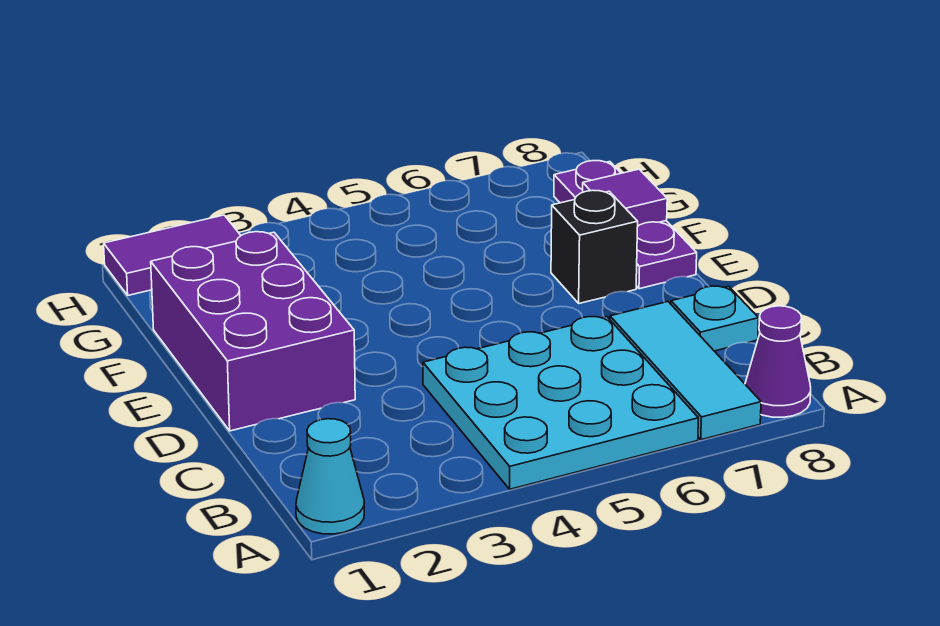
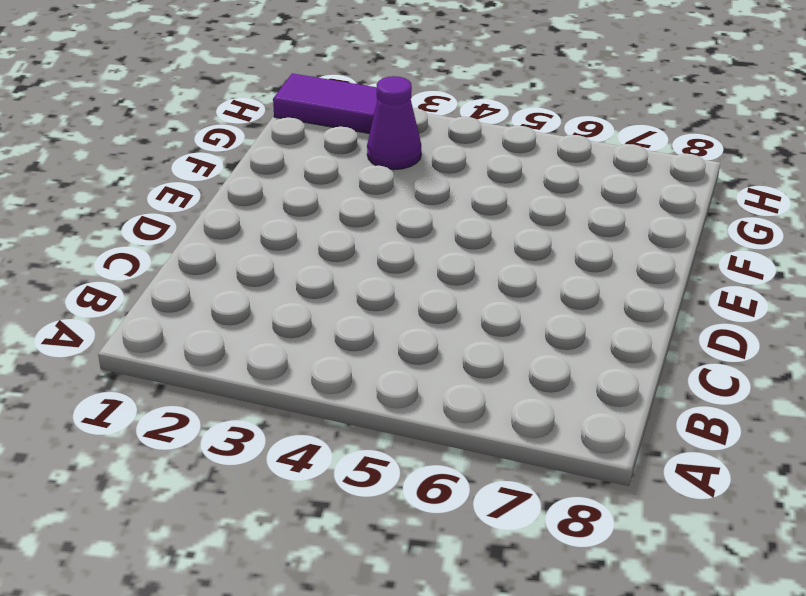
purple 1x1 cone [367,76,421,170] -> purple 1x1 cone moved to [745,306,811,417]
none -> cyan 1x1 cone [296,419,364,534]
none -> cyan 3x3 plate [423,317,698,489]

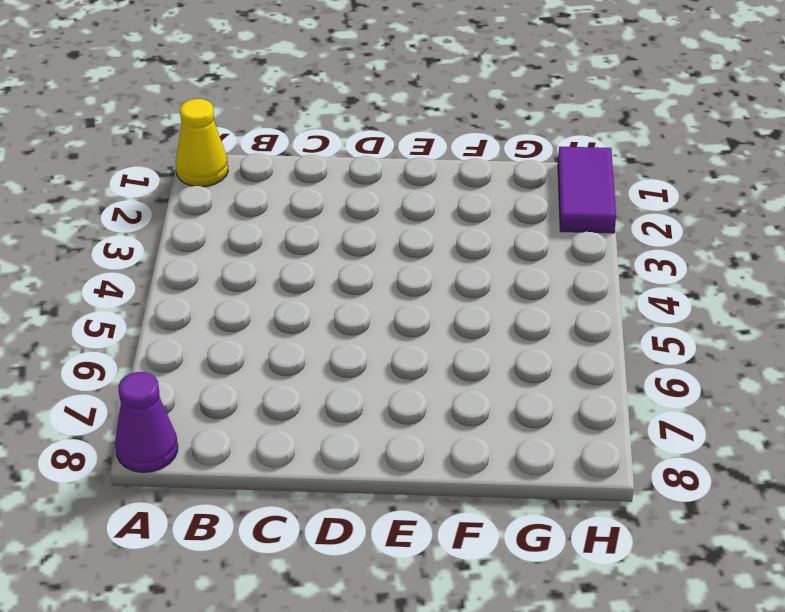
yellow 1x1 cone [176,99,228,187] -> cyan 1x1 cone [296,419,364,534]
none -> cyan 3x3 plate [423,317,698,489]
none -> cyan 1x3 tile [610,302,761,440]

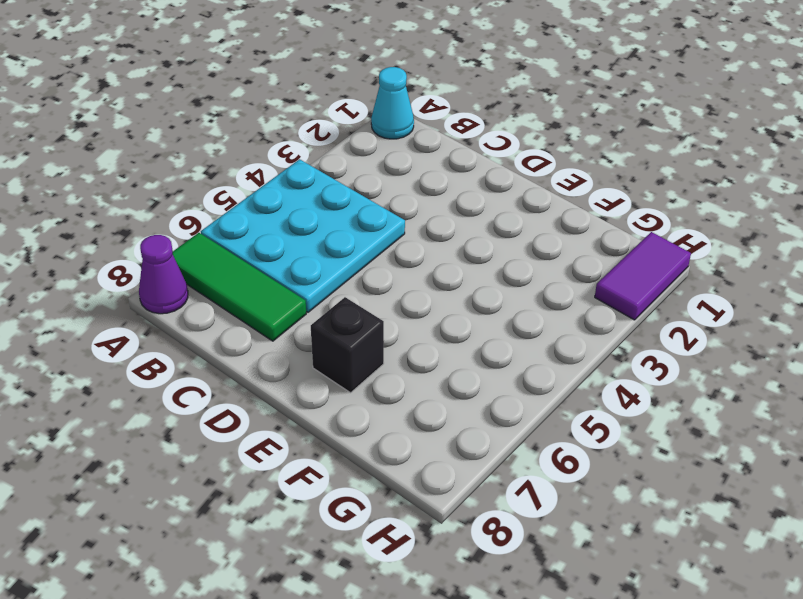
green 1x3 tile [173,233,306,341] -> cyan 1x3 tile [610,302,761,440]
none -> cyan 1x1 plate [671,286,759,351]
none -> purple 2x3 brick [151,232,355,431]

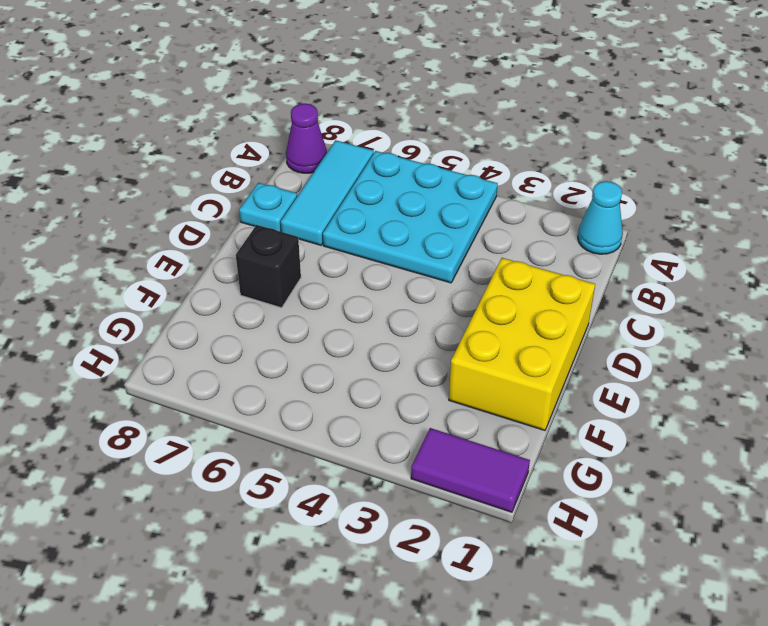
yellow 2x3 brick [449,258,595,430] -> purple 2x3 brick [151,232,355,431]
none -> purple 1x3 plate [554,161,697,289]
none -> purple 1x1 tile [583,169,667,226]

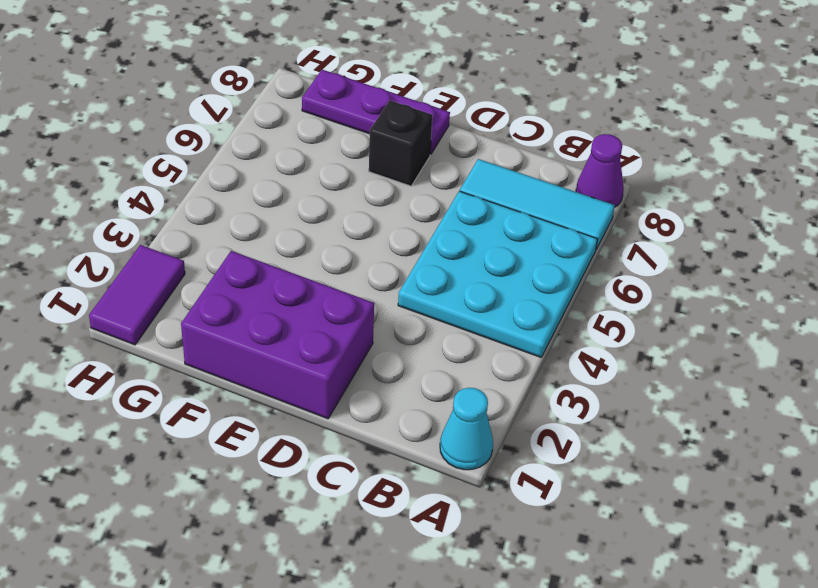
none -> cyan 1x1 plate [671,286,759,351]
none -> purple 1x1 tile [583,169,667,226]

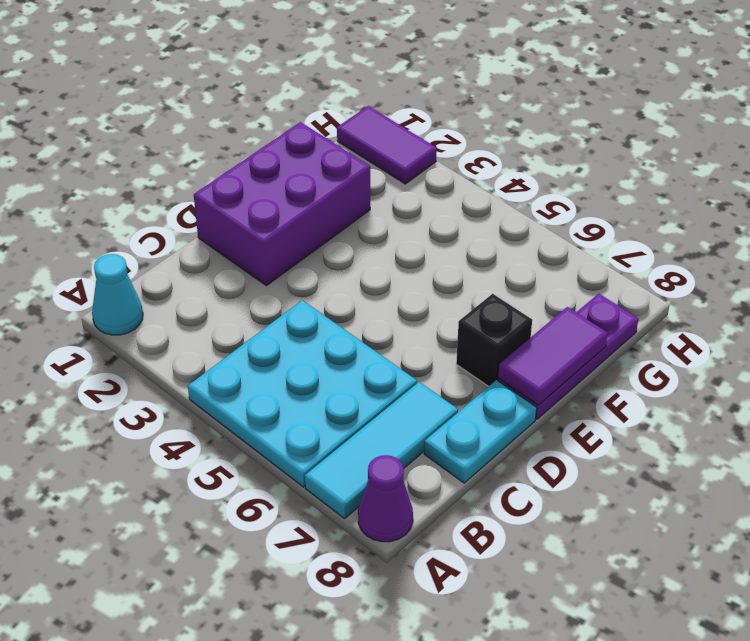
cyan 1x2 plate [424,380,537,483] -> cyan 1x1 plate [671,286,759,351]
purple 1x2 tile [498,307,608,405] -> purple 1x1 tile [583,169,667,226]

